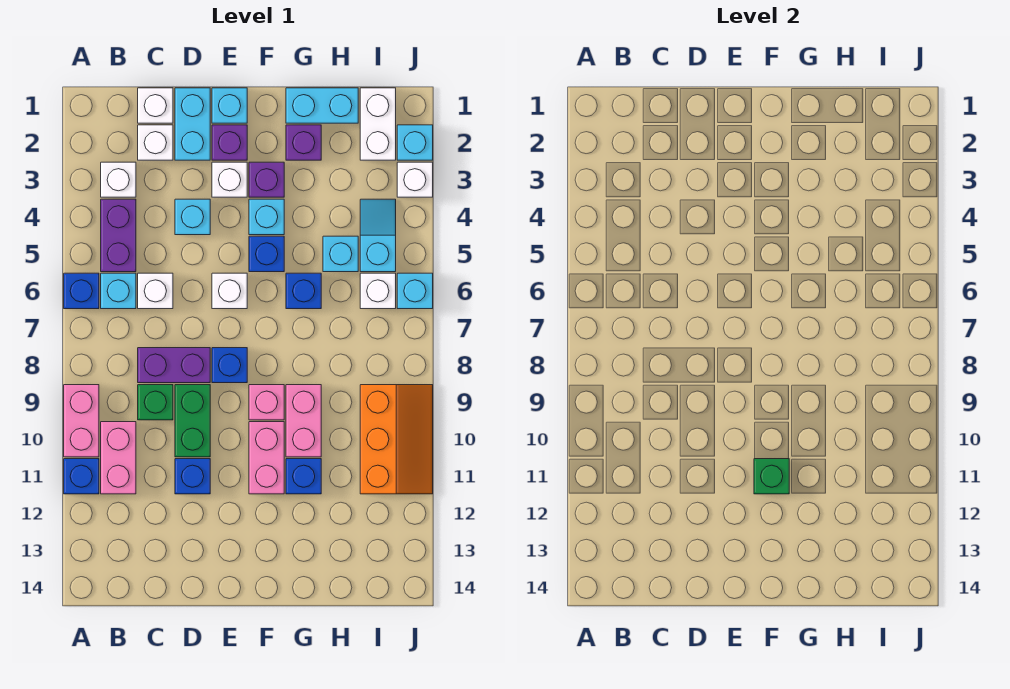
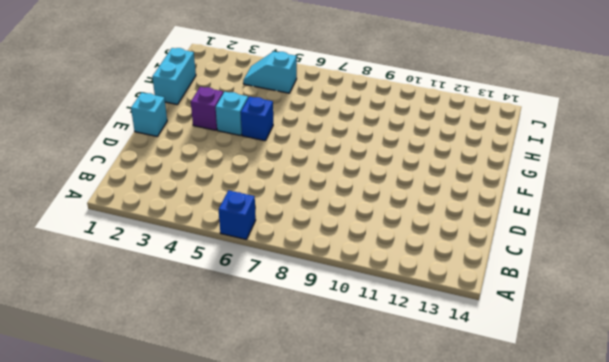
none -> pink 1x2 brick [64,385,99,457]
none -> blue 1x1 brick [64,459,99,494]
none -> white 1x1 brick [101,162,136,197]
none -> purple 1x2 brick [101,199,136,272]

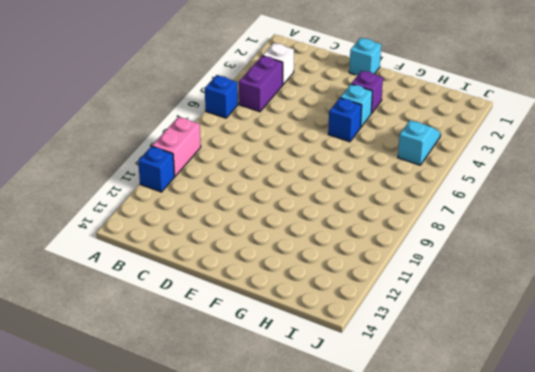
none -> cyan 1x1 brick [101,273,136,309]
none -> pink 1x2 brick [101,422,136,494]
none -> white 1x1 brick [138,88,173,123]
none -> white 1x1 brick [138,125,173,160]

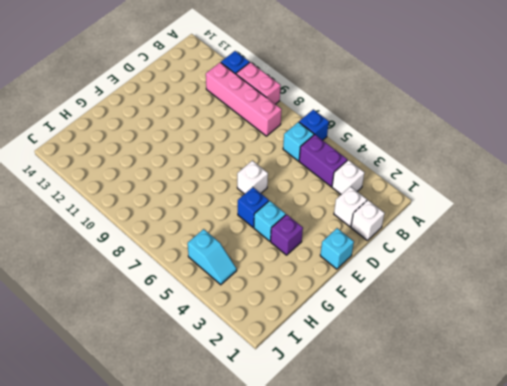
pink 1x4 brick [206,62,282,136] -> pink 1x2 brick [101,422,136,494]
none -> white 1x1 brick [138,273,173,309]
none -> purple 1x2 brick [138,348,210,383]
none -> green 1x1 brick [138,385,173,420]
none -> cyan 1x2 brick [175,88,210,160]

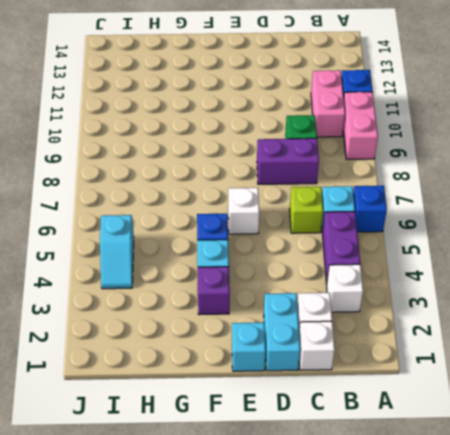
lime 1x1 brick [290,187,323,233] -> white 1x1 brick [138,273,173,309]
none -> cyan 1x1 brick [175,199,210,235]
none -> green 1x2 brick [175,385,210,457]
none -> blue 1x1 brick [175,459,210,494]
none -> purple 1x1 brick [212,125,247,160]

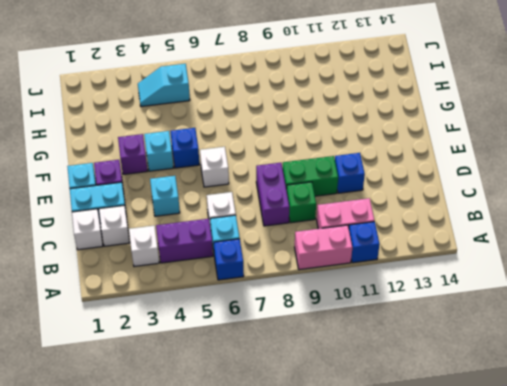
none -> white 1x1 brick [212,162,247,197]
none -> blue 1x1 brick [212,348,247,383]
none -> pink 1x1 brick [249,385,284,420]
none -> pink 1x2 brick [249,422,284,494]

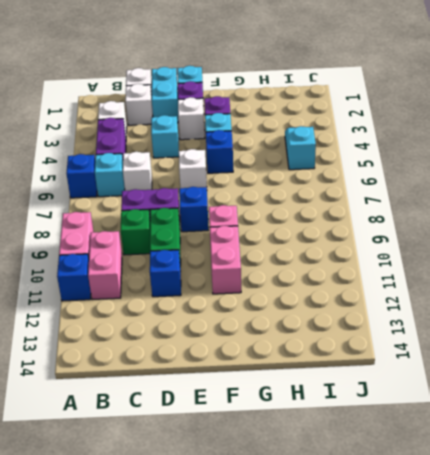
none -> cyan 1x2 brick [286,88,358,123]
none -> purple 1x1 brick [286,125,321,160]
none -> blue 1x1 brick [286,273,321,309]
none -> pink 1x2 brick [286,385,321,457]

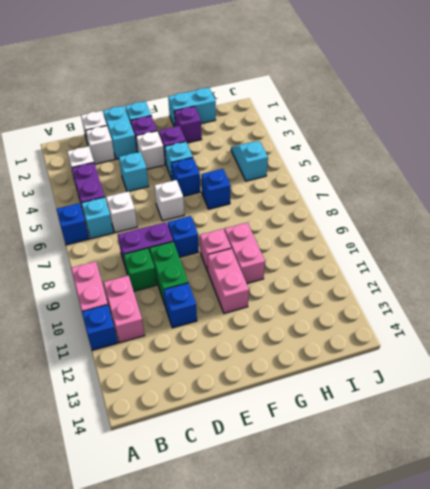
none -> blue 1x1 brick [286,459,321,494]
none -> cyan 1x1 brick [323,236,358,272]
none -> white 1x2 brick [360,88,396,160]
none -> white 1x1 brick [360,273,396,309]

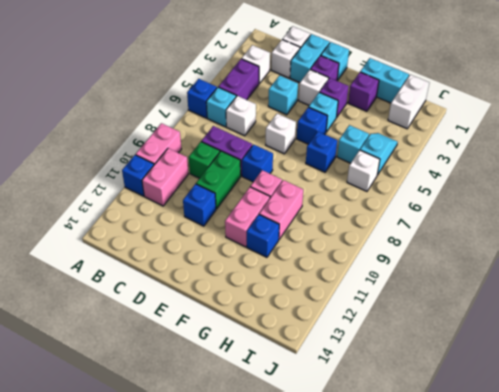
none -> orange 2x3 slope [360,385,433,494]
none -> cyan 1x1 brick [397,125,433,160]
none -> white 1x1 brick [397,162,433,197]
none -> cyan 1x1 brick [397,273,433,309]

